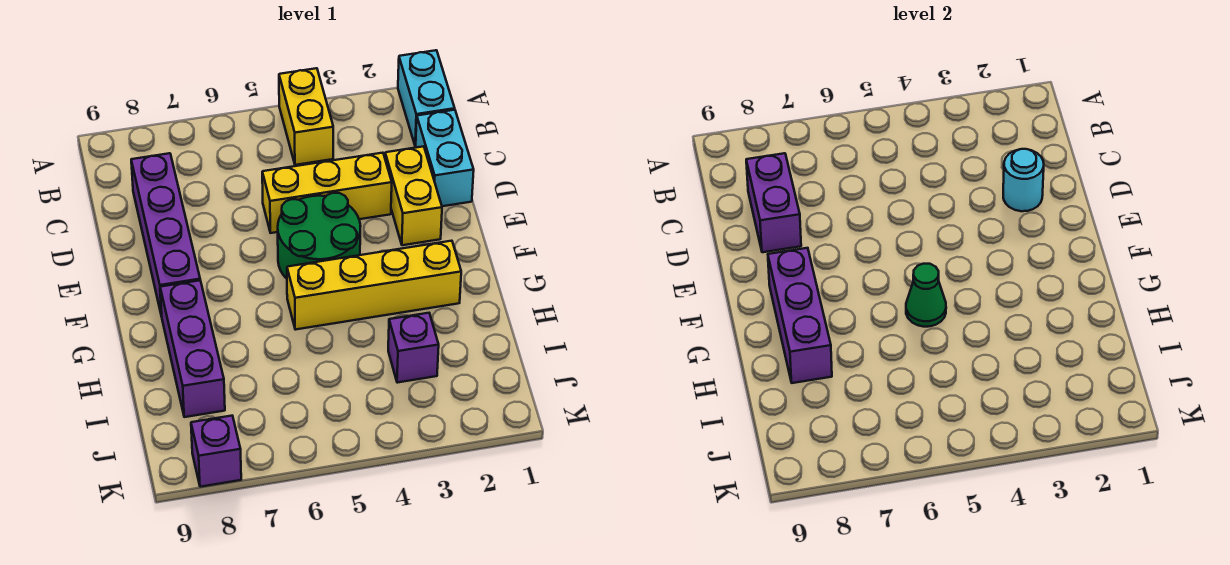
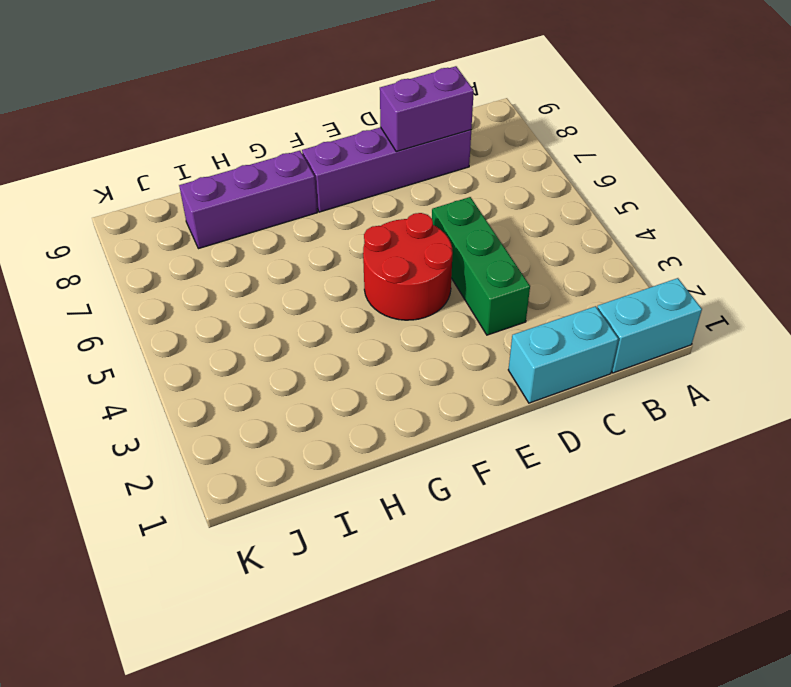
green 1x3 brick [432,197,530,335] -> yellow 1x3 brick [262,153,392,233]
red 2x2 round brick [363,213,453,320] -> green 2x2 round brick [278,193,360,279]
none -> yellow 1x2 brick [279,68,333,165]
none -> yellow 1x2 brick [385,146,442,245]
none -> yellow 1x4 brick [287,241,461,330]

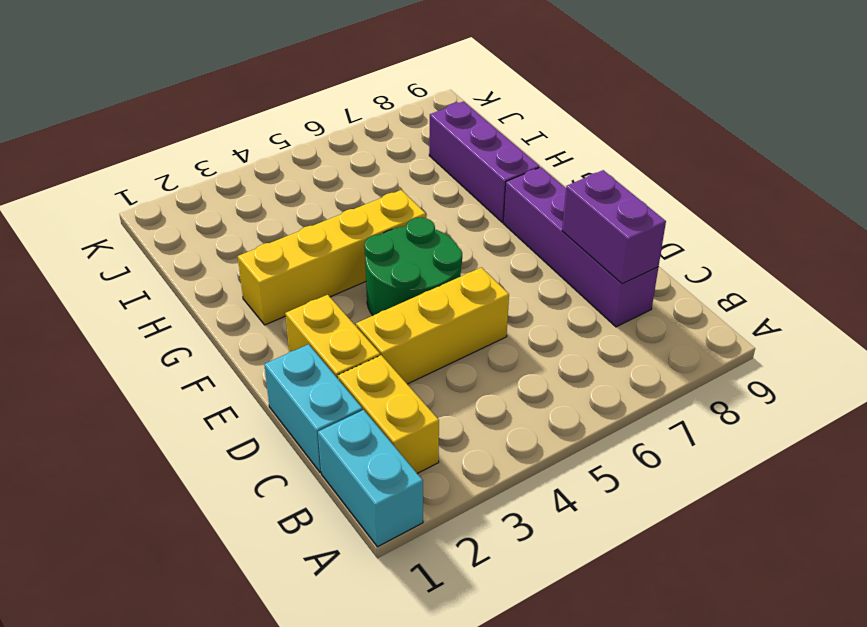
yellow 1x2 brick [338,355,439,473] -> yellow 1x2 brick moved to [279,68,333,165]
none -> purple 1x1 brick [388,313,439,383]
none -> purple 1x1 brick [191,416,241,487]
none -> cyan 1x1 round brick [1003,149,1044,211]

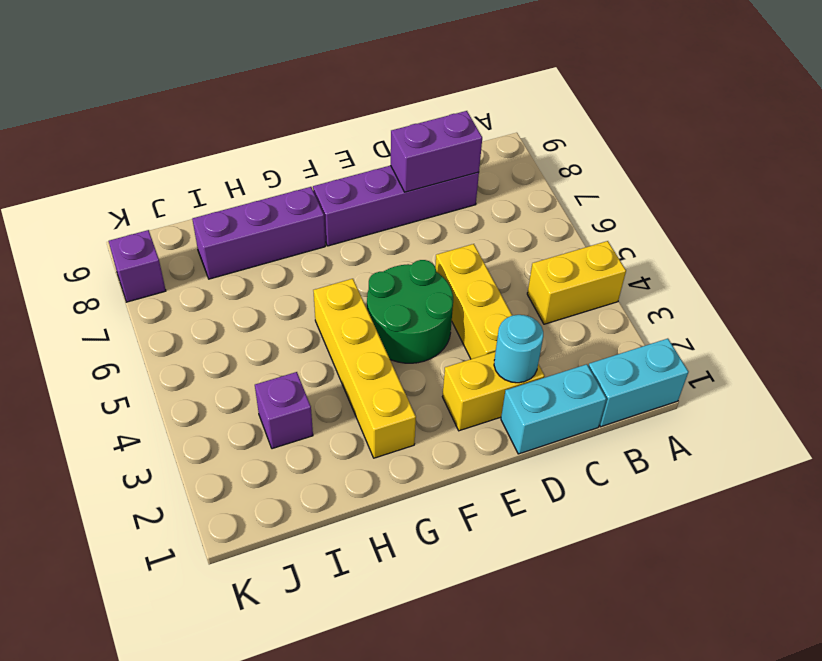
none -> purple 1x3 brick [768,248,832,383]
none -> green 1x1 cone [906,264,946,327]

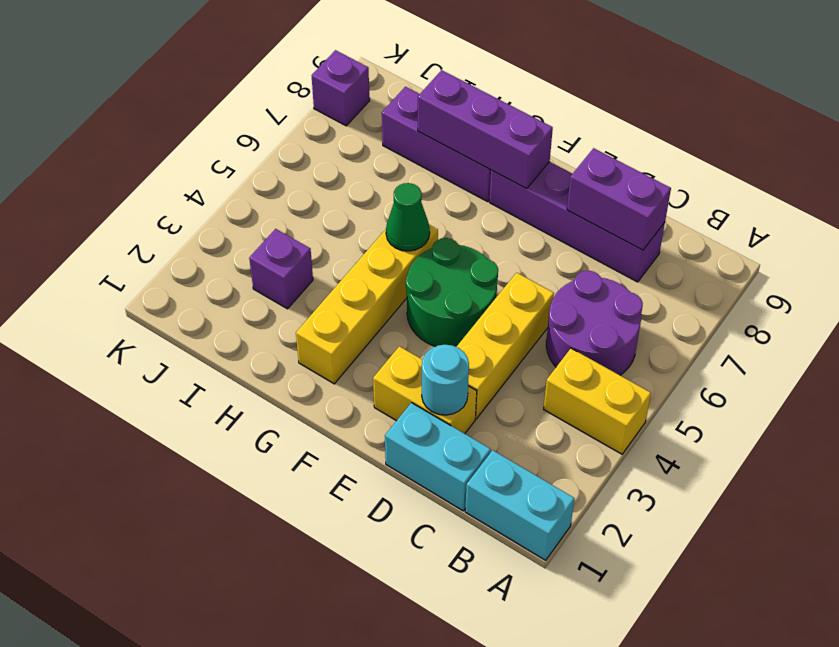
purple 2x2 round brick [546,271,643,375] -> none

